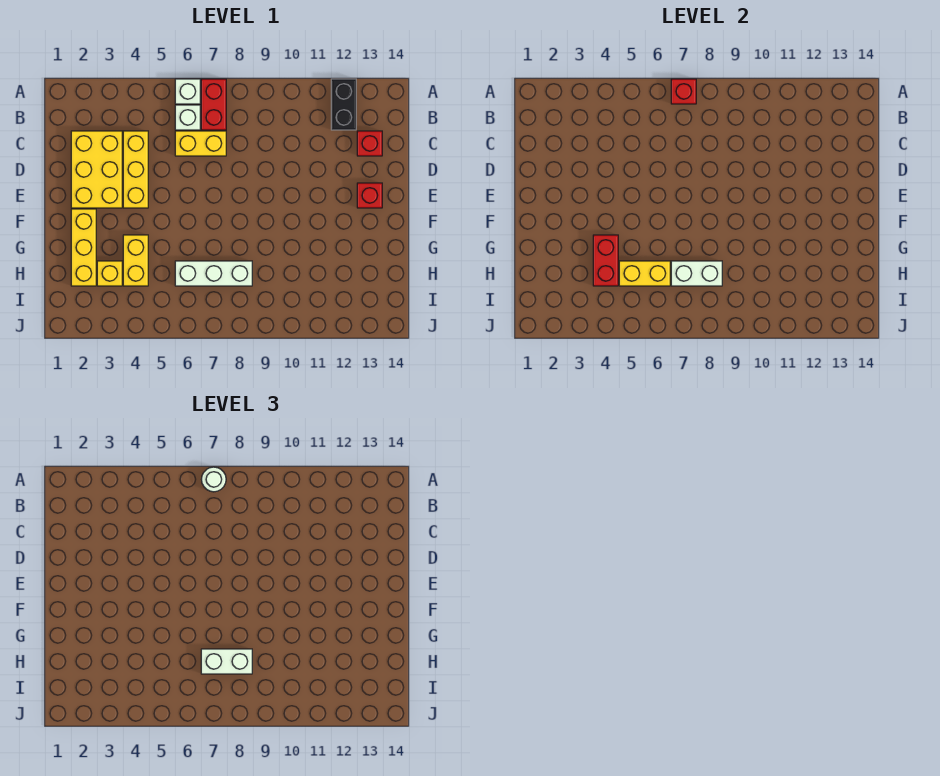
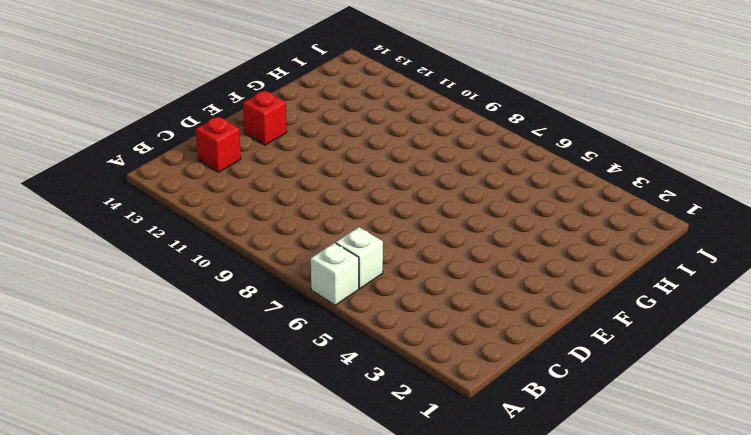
none -> red 1x2 brick [201,79,226,130]
none -> black 1x2 brick [331,79,356,130]
none -> yellow 2x3 brick [71,131,122,208]

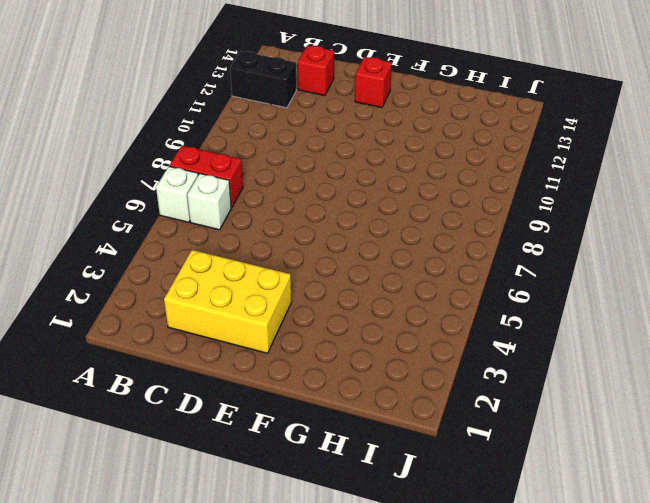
none -> yellow 1x3 brick [123,131,148,208]
none -> yellow 1x2 brick [175,131,226,156]
none -> yellow 1x3 brick [71,209,96,286]

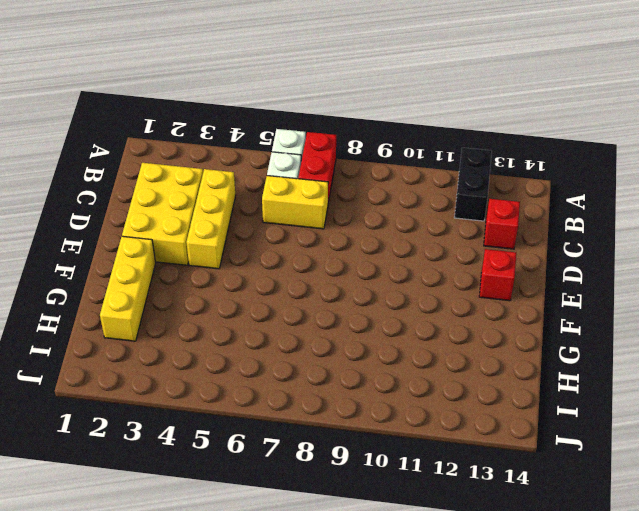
none -> yellow 1x2 brick [123,235,148,286]
none -> yellow 1x1 brick [97,261,122,286]
none -> white 1x3 brick [175,261,252,286]

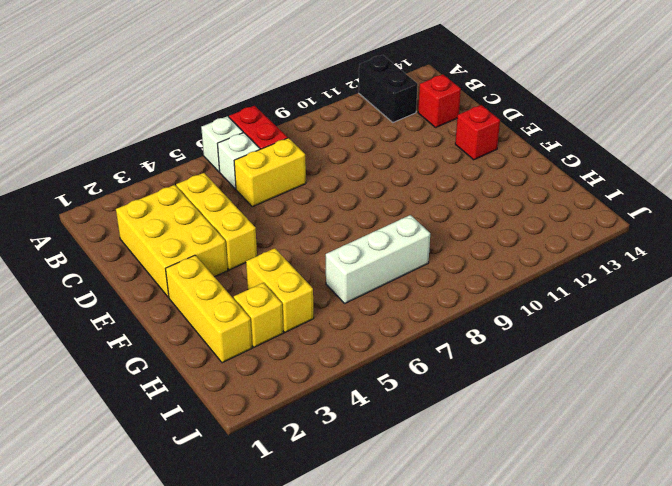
none -> red 1x1 brick [671,79,696,104]
none -> red 1x2 brick [593,235,618,286]
none -> yellow 1x2 brick [619,261,670,286]

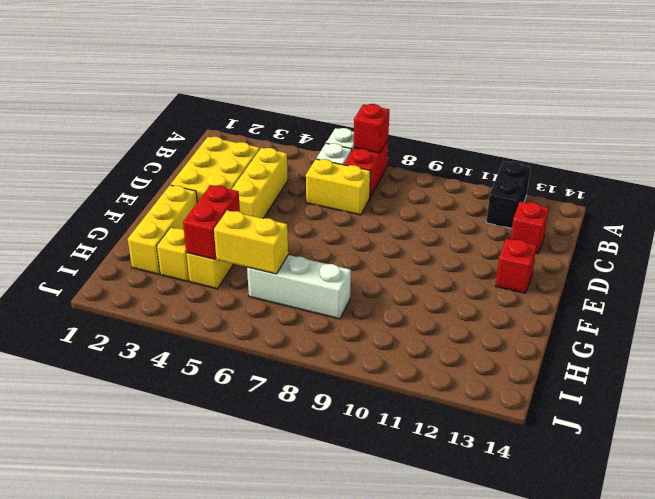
none -> white 1x2 brick [671,261,722,286]
none -> white 1x1 round brick [201,467,226,492]
none -> white 1x2 brick [201,649,252,674]

